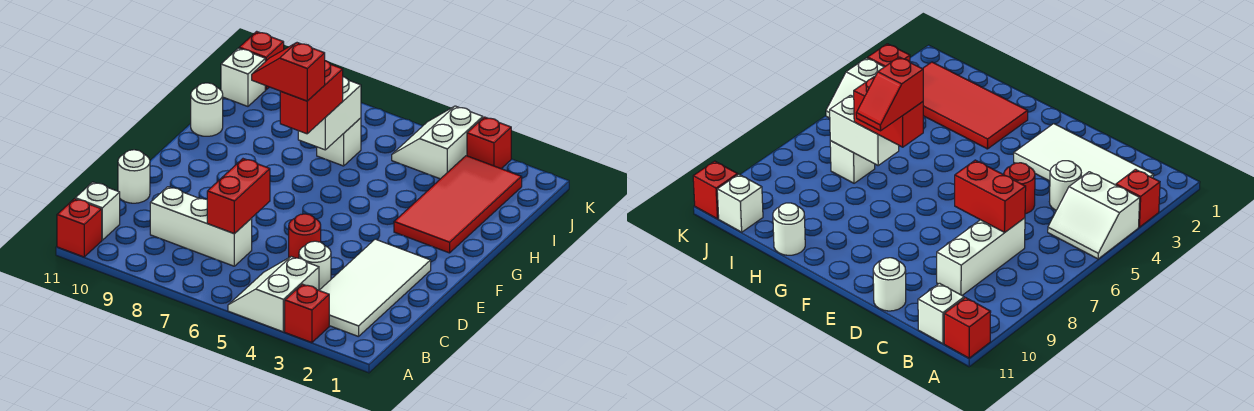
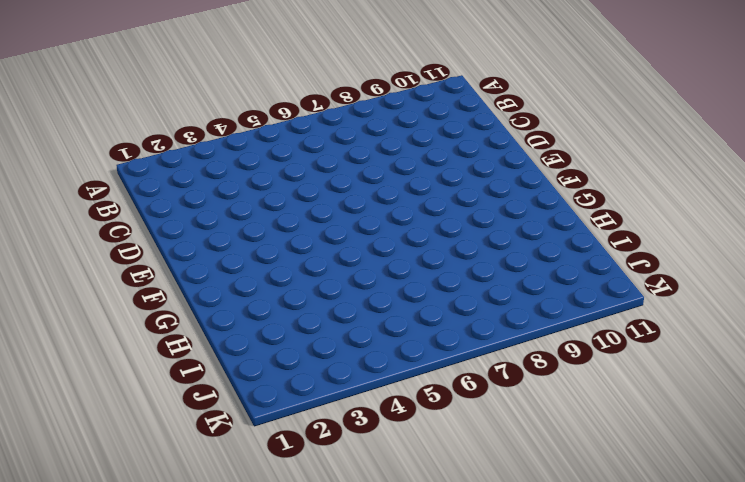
none -> red 1x1 brick [285,284,329,343]
none -> white 2x2 slope [228,257,319,332]
none -> red 1x1 brick [57,199,102,257]

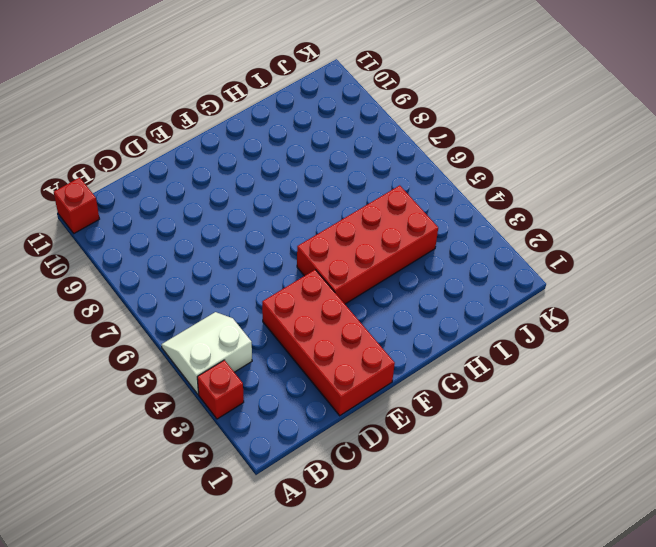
red 2x4 brick [262,270,395,416] -> white 2x4 tile [319,239,431,337]
red 2x4 brick [297,185,438,304] -> none
none -> white 1x1 brick [75,182,120,240]
none -> white 1x1 round brick [299,241,331,290]
none -> white 1x3 brick [150,187,252,266]

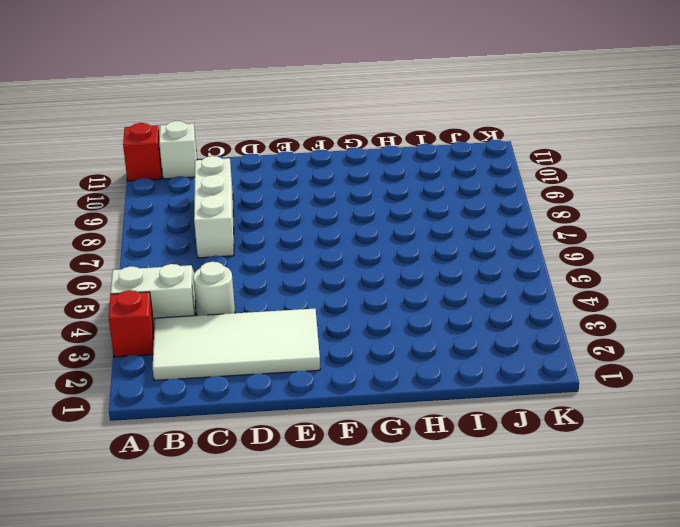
none -> red 1x1 round brick [289,214,321,258]
none -> white 1x1 round brick [118,150,150,203]
none -> red 2x4 tile [394,156,522,253]

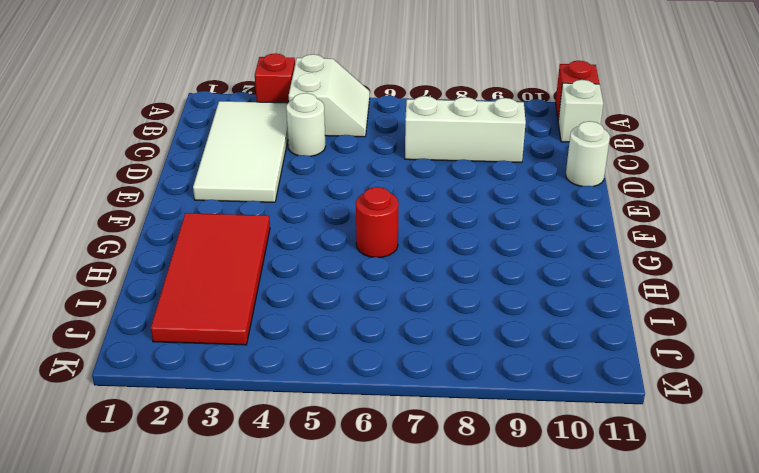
red 1x1 round brick [356,187,399,258] -> red 1x1 round brick moved to [289,214,321,258]
none -> white 1x1 round brick [191,83,223,136]
none -> white 1x1 brick [317,118,361,166]
none -> white 2x2 slope [392,106,483,179]

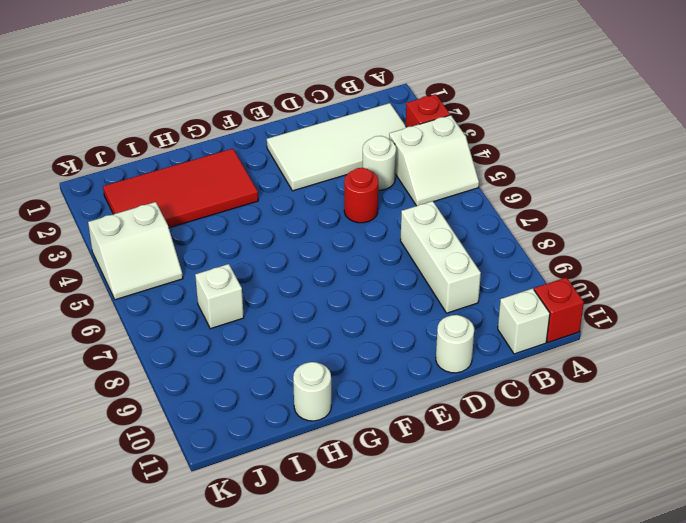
none -> white 1x1 brick [221,48,265,106]
none -> red 1x1 brick [467,117,511,169]
none -> red 1x1 brick [239,31,284,90]

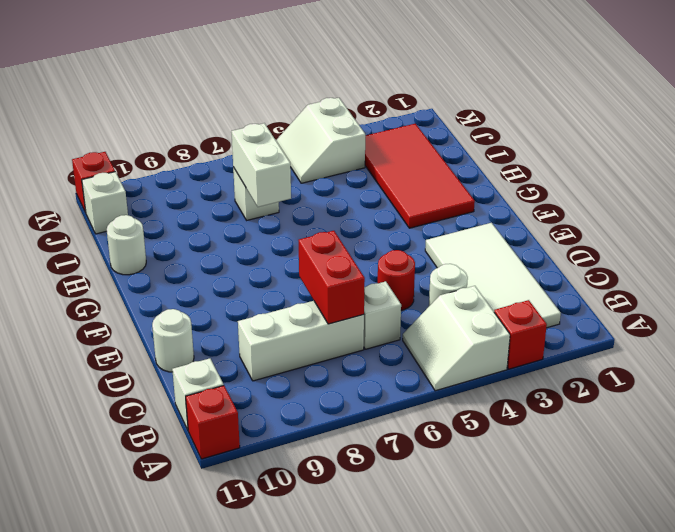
white 1x1 brick [364,281,401,349] -> none
none -> red 1x1 brick [467,117,511,169]
none -> red 1x2 brick [280,61,343,134]
none -> red 1x2 slope [252,43,325,101]

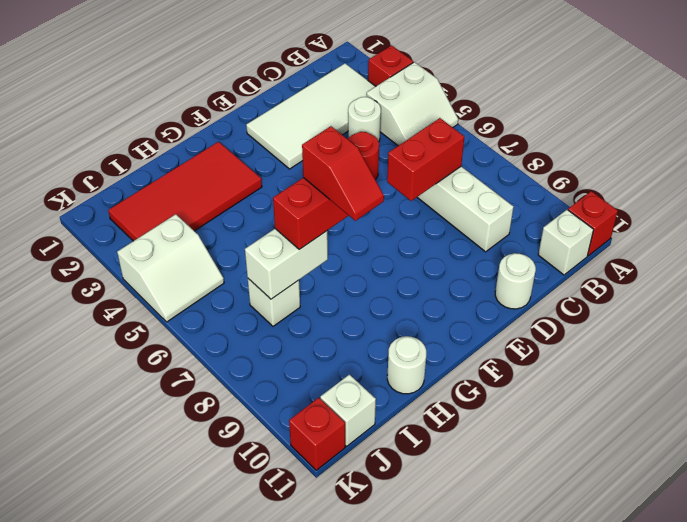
none -> red 1x1 brick [467,117,511,169]

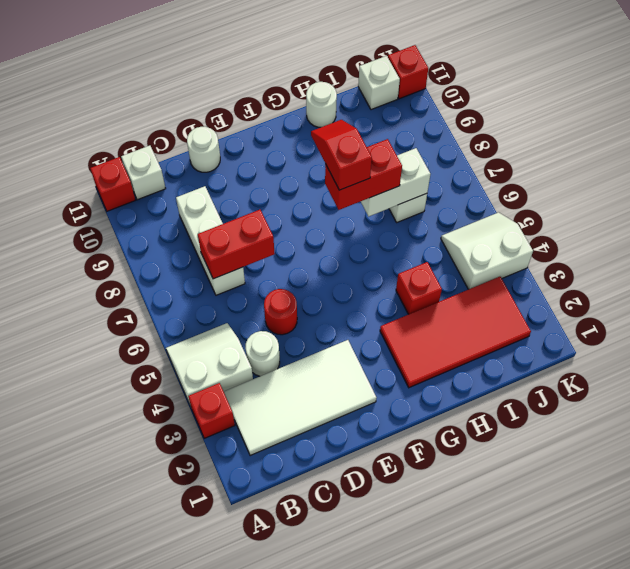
red 1x1 brick [396,262,442,314] -> red 1x1 brick moved to [467,117,511,169]

